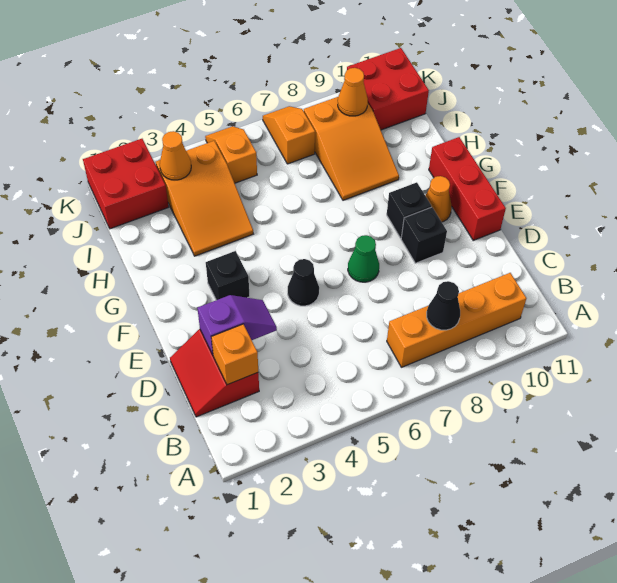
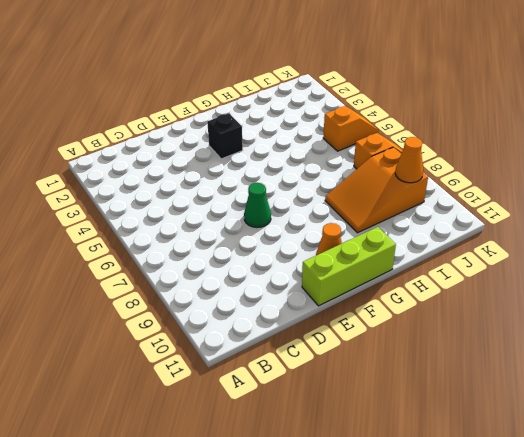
lime 1x3 brick [302,227,396,306] -> red 1x3 brick [429,137,506,240]
none -> orange 1x4 brick [387,273,526,367]
none -> red 2x2 slope [170,329,259,417]
none -> black 1x1 cone [288,259,319,306]

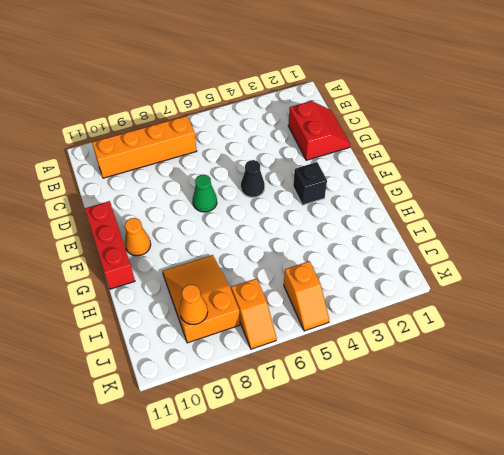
none -> black 1x1 brick [401,207,447,263]
none -> black 1x1 brick [387,182,431,238]
none -> orange 2x3 slope [156,141,253,256]

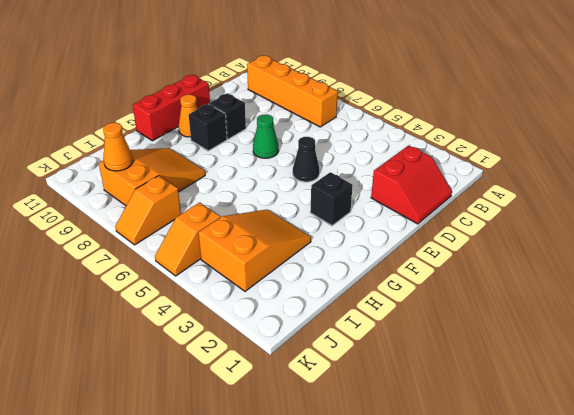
none -> red 2x2 brick [83,139,169,229]
none -> red 2x2 brick [347,48,429,130]
none -> black 1x1 cone [427,281,460,330]

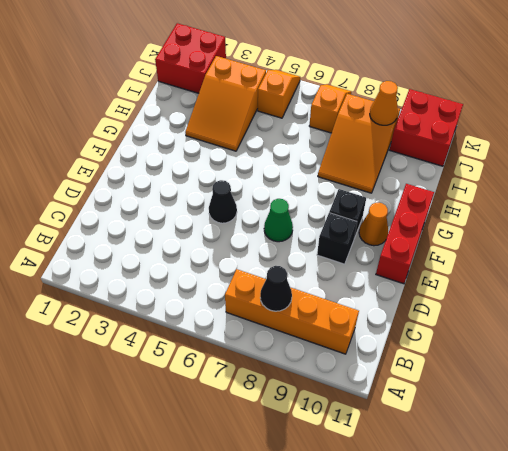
none -> red 2x2 slope [170,329,259,417]
none -> black 1x1 brick [206,251,250,300]
none -> orange 1x1 brick [211,324,258,385]

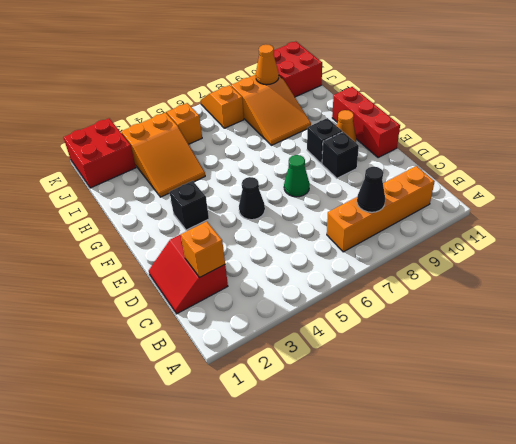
none -> purple 1x2 slope [197,295,277,355]
none -> orange 1x1 cone [160,131,191,180]

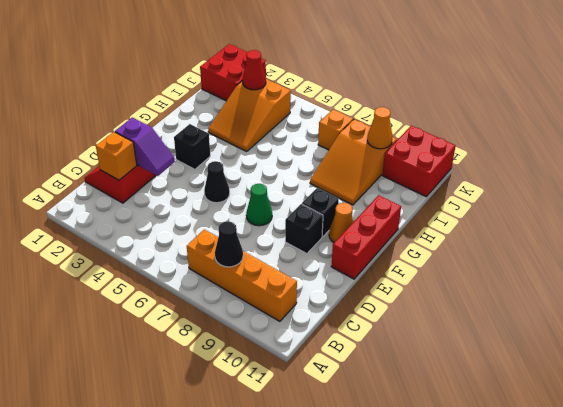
red 1x1 cone [243,50,266,90] -> orange 1x1 cone [160,131,191,180]
none -> orange 1x2 slope [205,126,257,183]

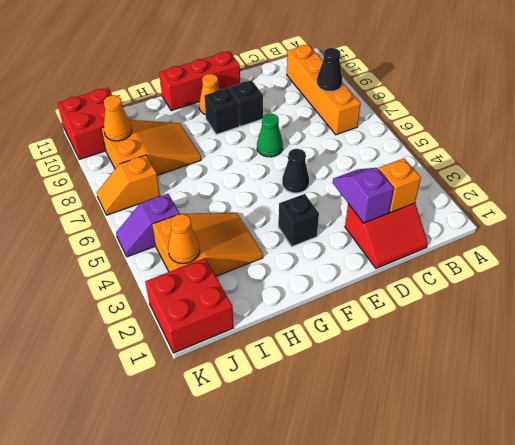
purple 1x2 slope [116,194,180,257] -> orange 1x2 slope [205,126,257,183]

